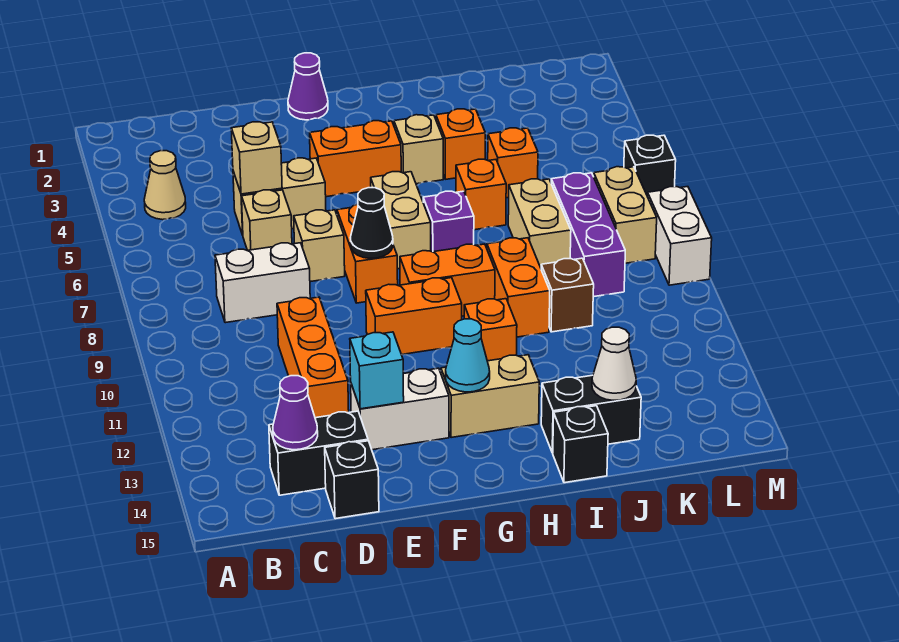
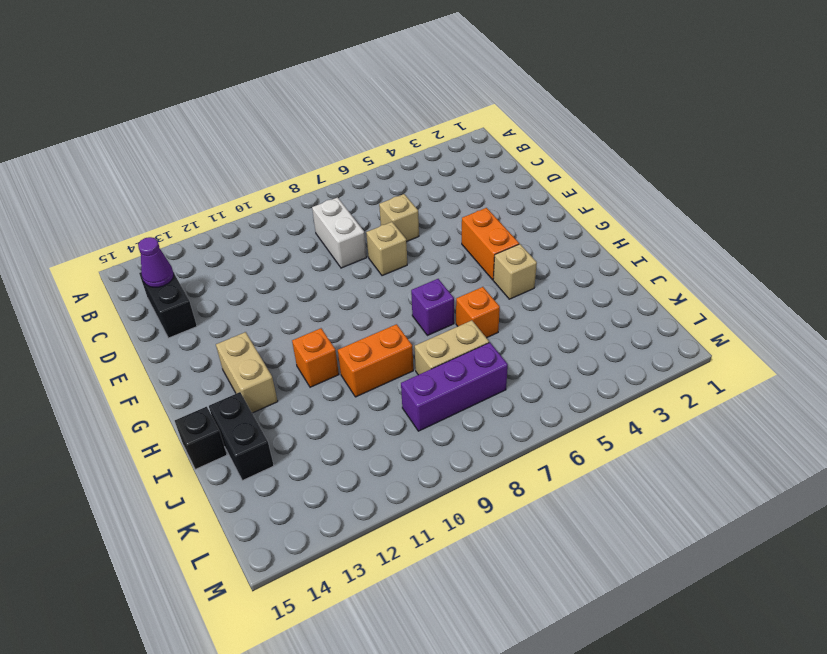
none -> tan 1x1 cone [144,151,186,220]
none -> tan 1x2 brick [233,158,326,235]
none -> orange 1x3 brick [277,297,349,418]
none -> black 1x1 brick [325,441,379,519]

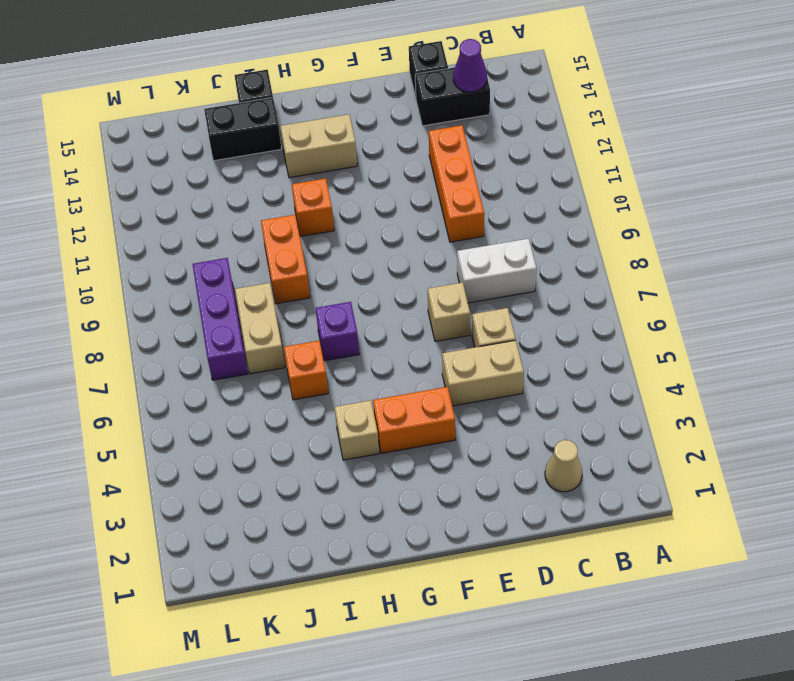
tan 1x1 cone [545,440,582,492] -> tan 1x1 cone moved to [144,151,186,220]
none -> white 1x2 brick [351,368,449,450]
none -> purple 1x1 cone [288,53,328,120]
none -> orange 1x2 brick [337,204,398,303]
none -> orange 1x2 brick [366,278,462,355]

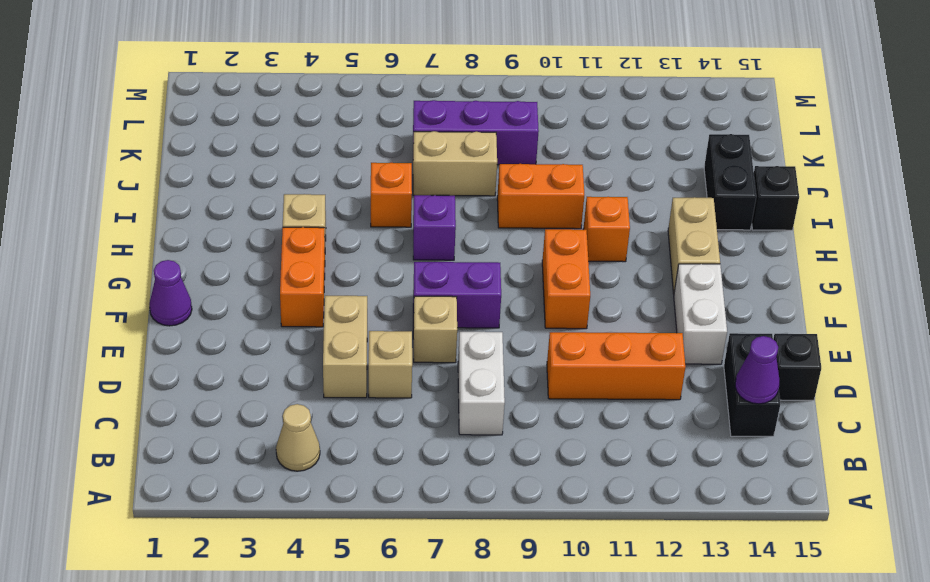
purple 1x2 brick [413,262,501,328] -> orange 1x2 brick [337,204,398,303]
none -> tan 1x2 brick [371,172,431,269]
none -> orange 1x2 brick [400,244,495,316]
none -> orange 1x1 brick [436,109,485,179]
none -> orange 1x1 brick [488,128,538,198]

